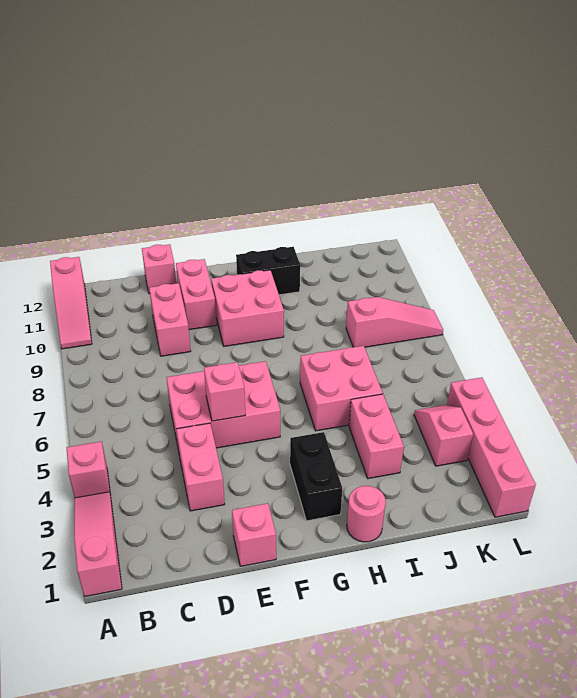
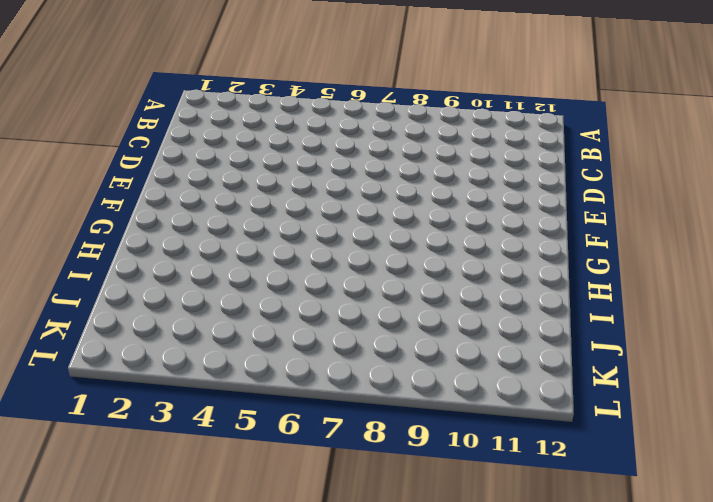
none -> pink 1x3 slope [74,492,122,597]
none -> pink 1x1 brick [67,441,110,498]
none -> pink 1x3 slope [50,257,92,349]

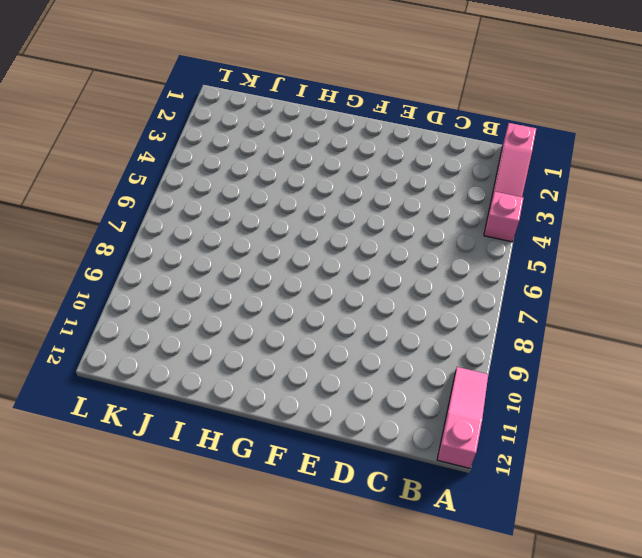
none -> pink 1x2 brick [176,423,225,511]
none -> pink 2x3 brick [166,361,280,450]
none -> pink 1x2 brick [149,283,191,356]

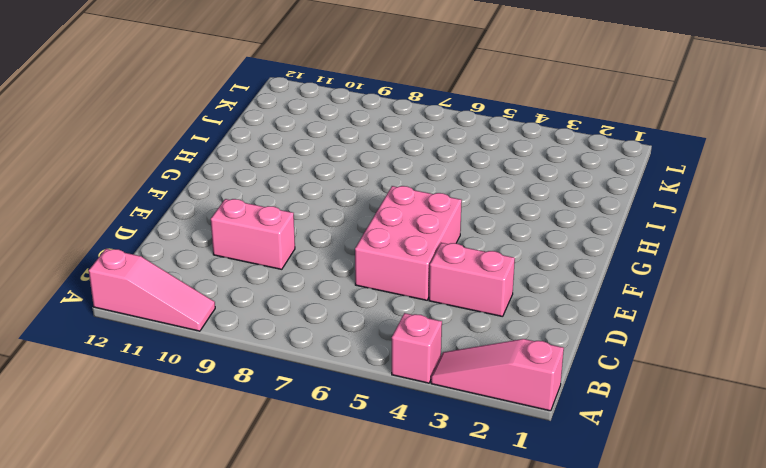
none -> pink 1x1 brick [142,244,176,294]
none -> pink 1x1 brick [232,503,276,566]
none -> pink 1x2 brick [176,259,217,330]

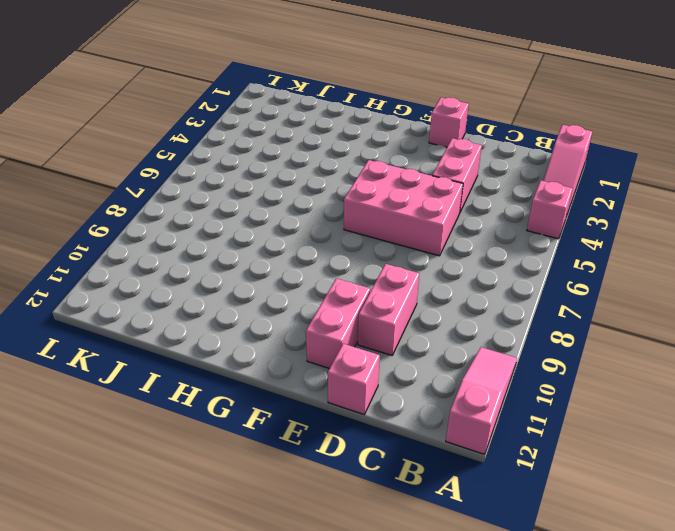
none -> pink 2x2 brick [211,270,284,346]
none -> black 1x2 brick [290,432,342,521]
none -> black 1x2 brick [236,247,300,295]

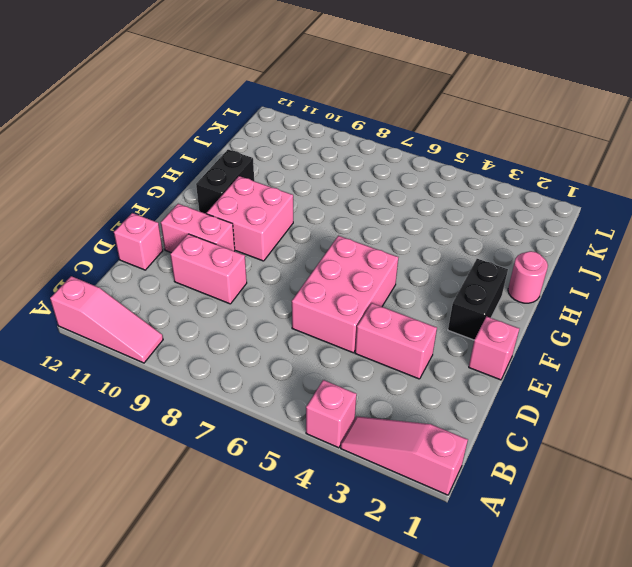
black 1x2 brick [448,259,508,340] -> black 1x2 brick turned to [290,432,342,521]
none -> pink 2x2 brick [300,346,383,431]
none -> pink 1x2 brick [349,394,404,479]
none -> pink 1x3 slope [346,297,443,347]

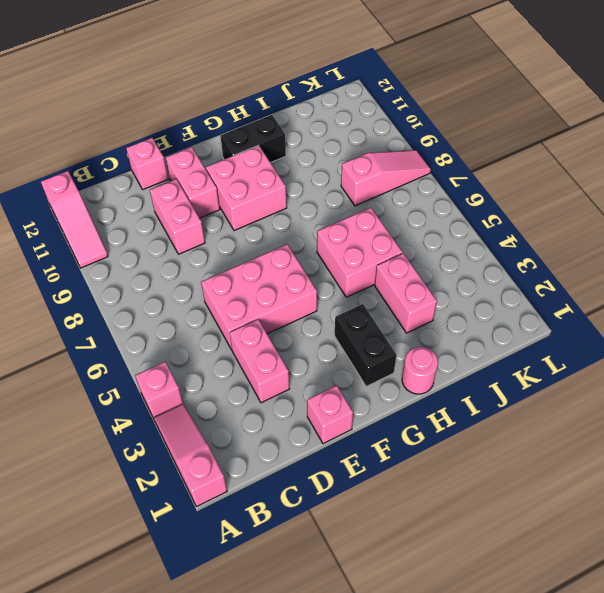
none -> pink 1x2 slope [414,405,473,466]
none -> pink 1x4 brick [447,377,536,517]
none -> pink 1x1 brick [204,362,245,421]

